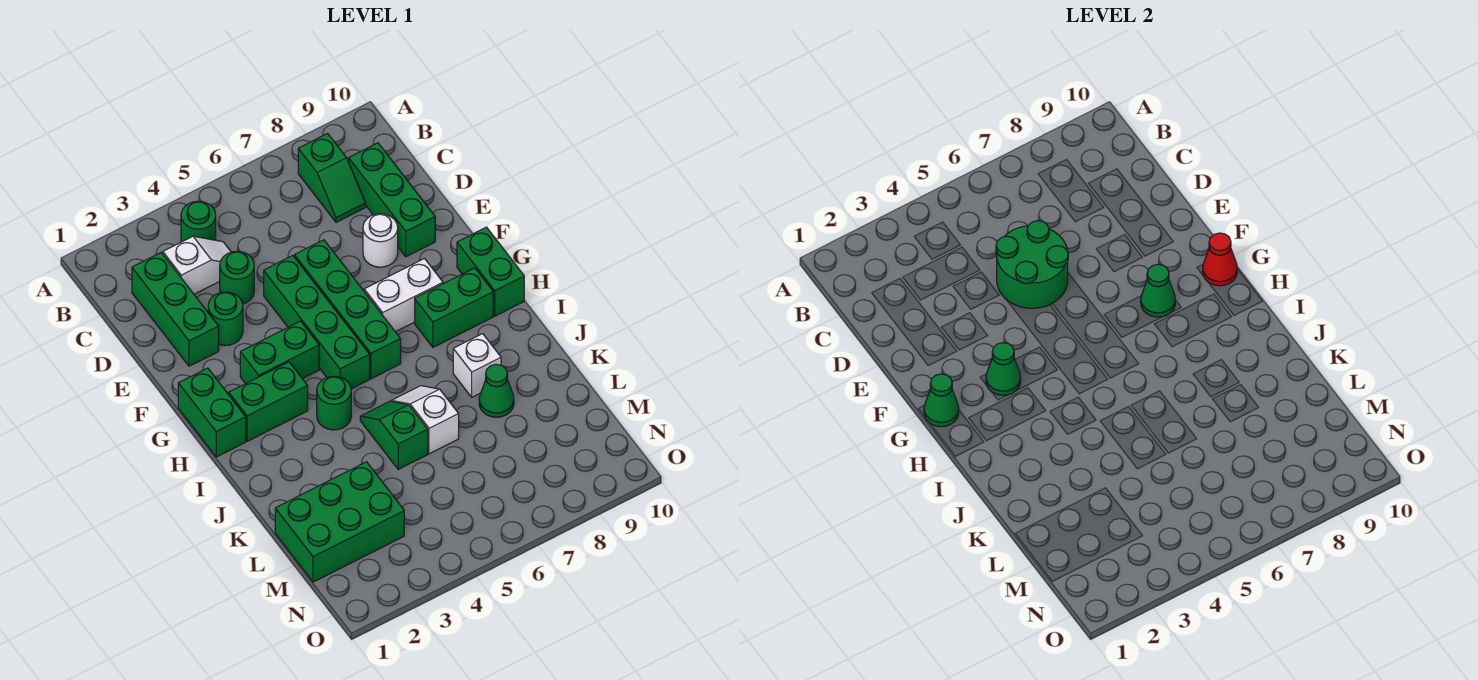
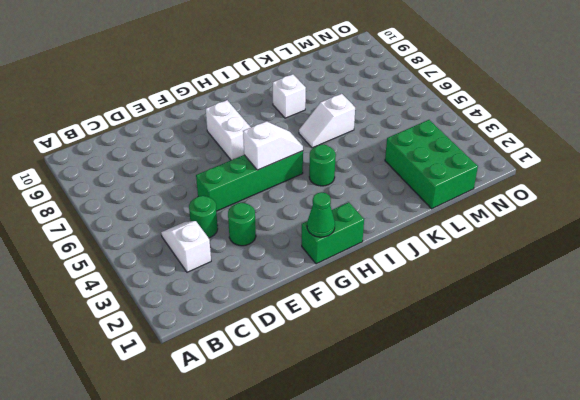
white 1x2 slope [243,121,303,170] -> none
none -> green 1x1 round brick [181,201,216,242]
none -> green 1x2 slope [298,133,366,222]
none -> green 1x3 brick [132,253,219,366]

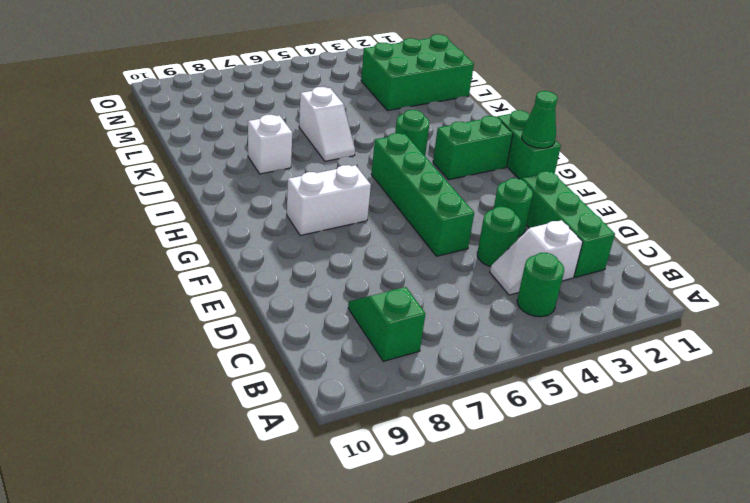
none -> green 1x3 brick [349,143,435,257]
none -> green 1x4 brick [294,240,401,379]
none -> white 1x1 round brick [363,214,398,267]

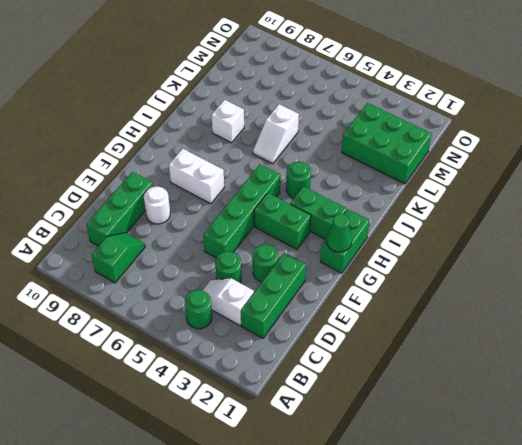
none -> green 1x4 brick [294,240,401,379]
none -> green 1x2 brick [457,227,524,316]
none -> green 1x2 brick [415,268,493,347]

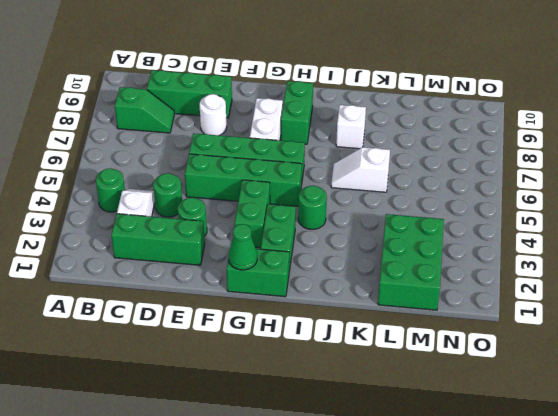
none -> green 1x2 brick [457,227,524,316]
none -> green 1x2 slope [360,401,428,469]
none -> green 1x1 cone [479,364,514,417]

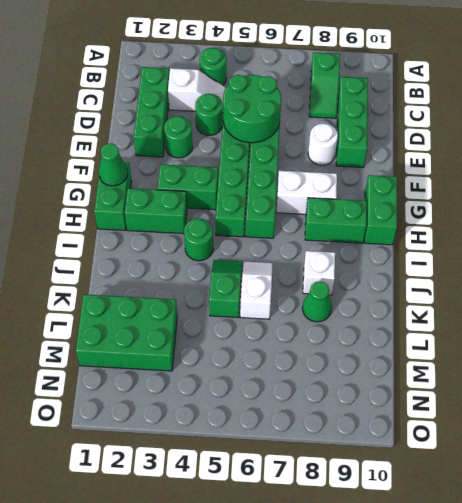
none -> green 1x1 cone [986,343,1021,395]
none -> green 1x1 cone [1141,264,1175,317]
none -> red 1x1 cone [1203,233,1237,286]

